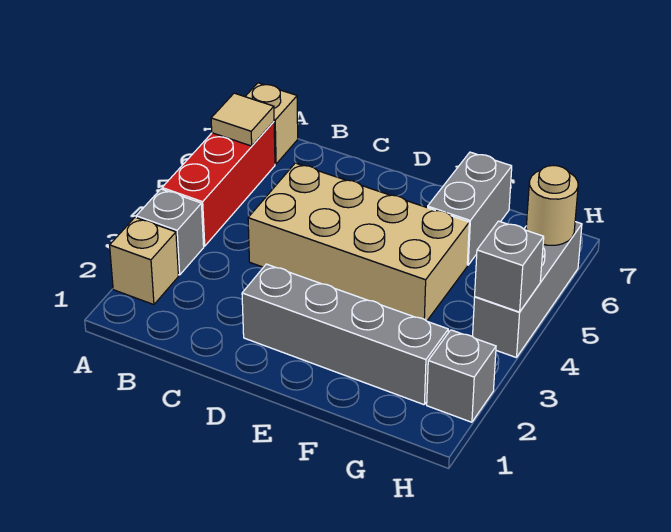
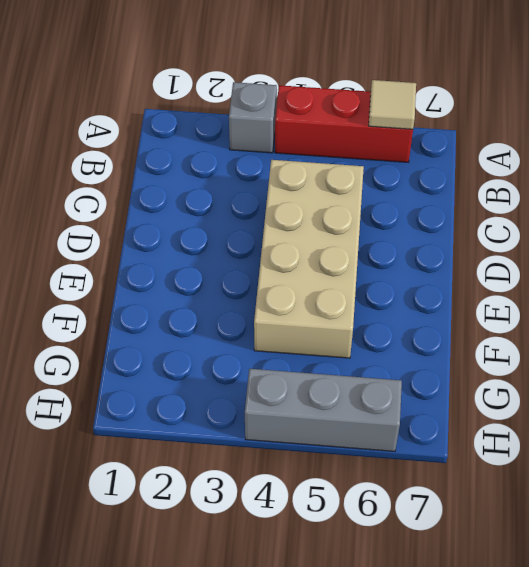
none -> tan 1x1 brick [110,217,178,305]
none -> tan 1x1 brick [245,83,298,164]
none -> grey 1x4 brick [242,264,448,405]

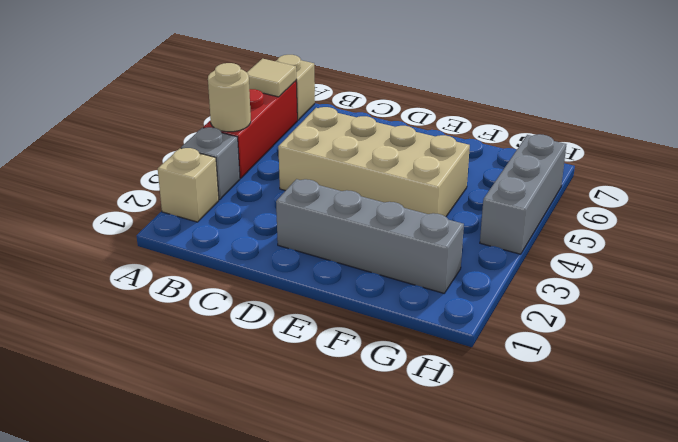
tan 1x1 round brick [208,63,251,132] -> tan 1x1 round brick moved to [526,166,578,245]
none -> grey 1x2 brick [428,152,512,265]
none -> grey 1x1 brick [427,330,496,422]
none -> grey 1x1 brick [475,221,544,312]

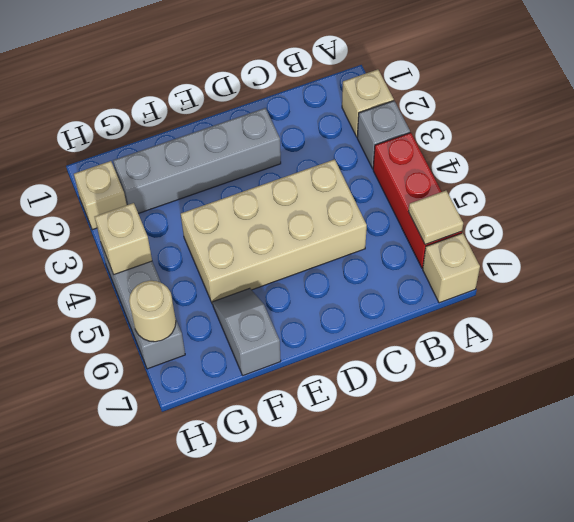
grey 1x2 slope [213,288,281,375] -> grey 1x2 brick [428,152,512,265]
tan 1x1 brick [74,161,127,230] -> grey 1x1 brick [427,330,496,422]
tan 1x1 brick [95,203,152,274] -> grey 1x1 brick [475,221,544,312]

